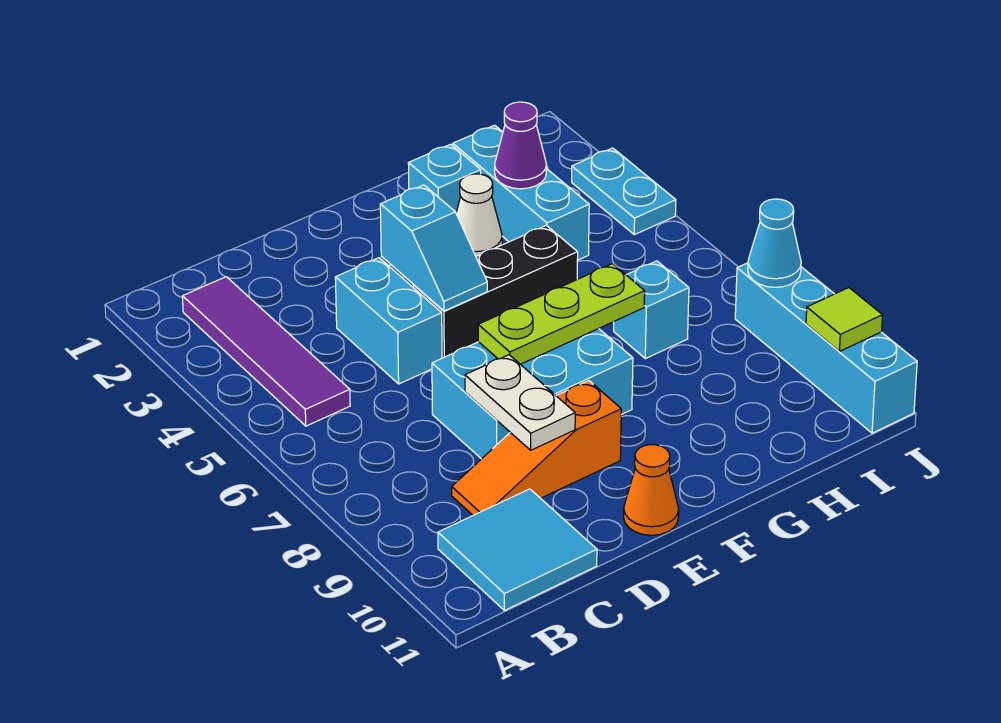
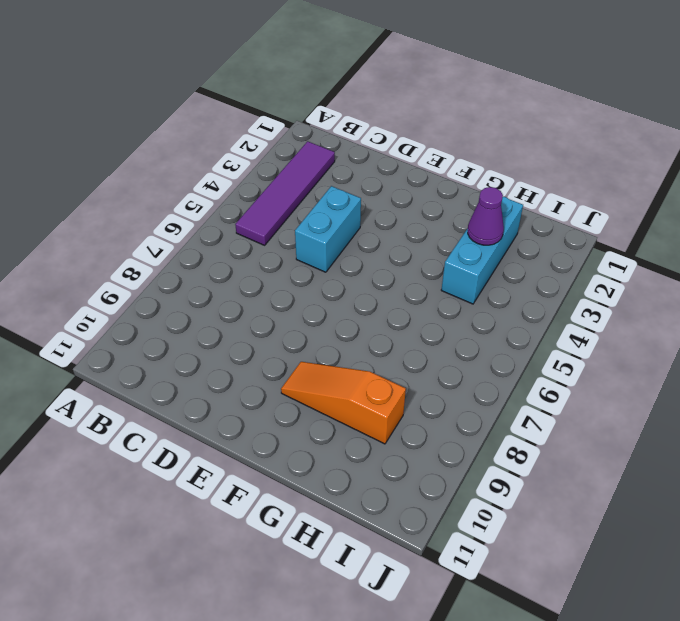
orange 1x3 slope [281,362,406,444] -> orange 1x3 slope moved to [452,381,621,515]
none -> cyan 2x2 tile [438,489,597,610]
none -> cyan 2x3 brick [432,329,633,459]
none -> black 1x3 brick [413,225,578,358]

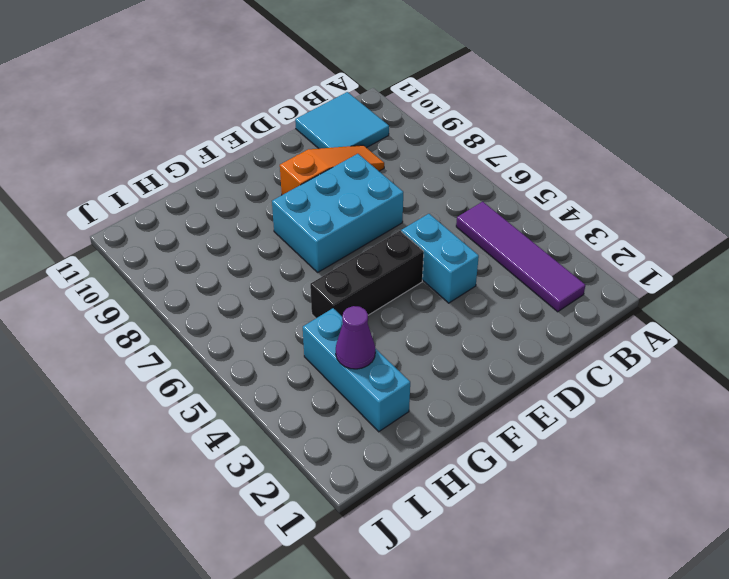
none -> orange 1x1 cone [624,445,679,535]
none -> cyan 1x1 brick [408,144,481,212]
none -> white 1x1 cone [456,174,502,256]

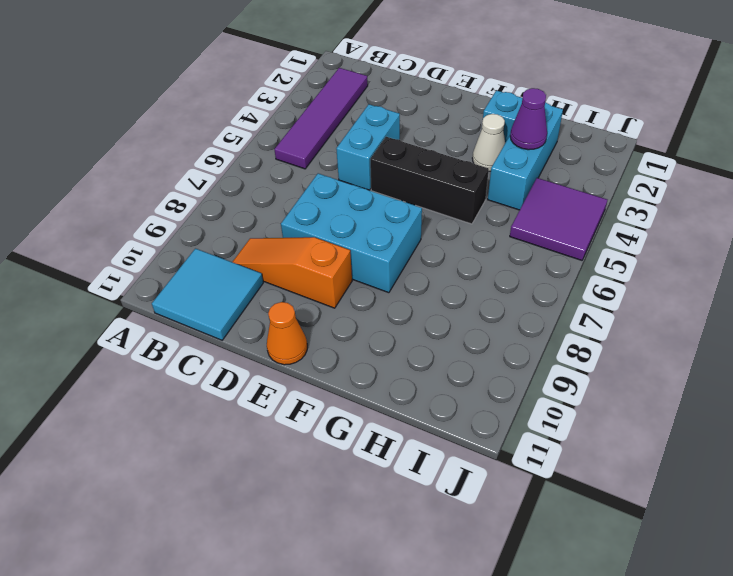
purple 2x2 tile [510,178,607,260] -> cyan 1x2 plate [572,148,676,235]
none -> cyan 1x1 brick [614,261,689,359]
none -> cyan 1x4 brick [735,263,917,433]
none -> white 1x2 plate [465,355,575,450]

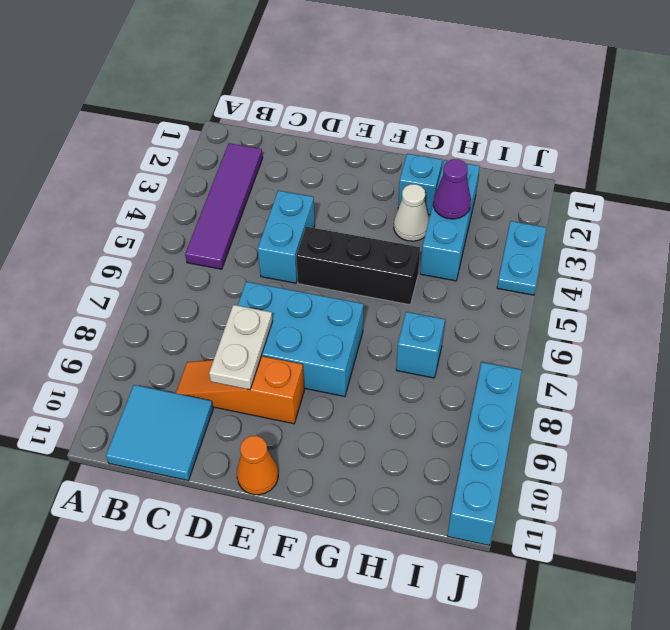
none -> cyan 1x2 slope [380,185,487,311]
none -> lime 1x3 plate [478,264,645,364]
none -> cyan 1x1 cone [748,199,801,287]

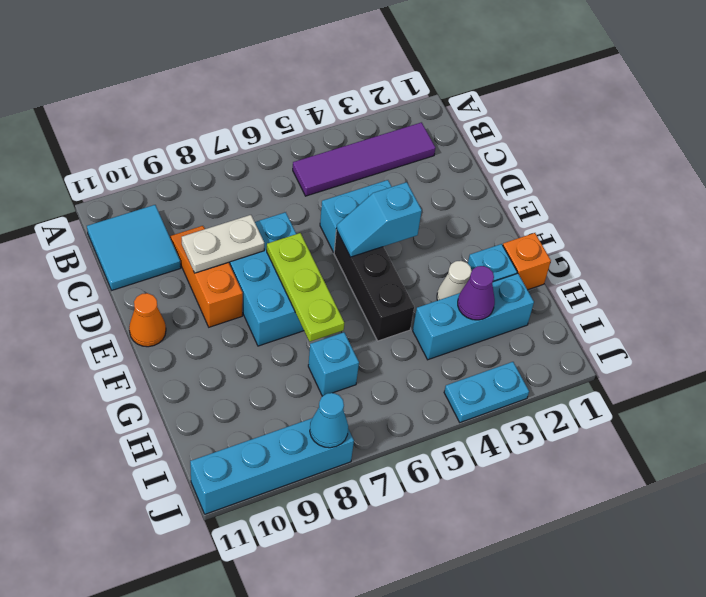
orange 1x1 brick [503,233,551,290] -> none
none -> lime 1x1 tile [806,288,883,351]

